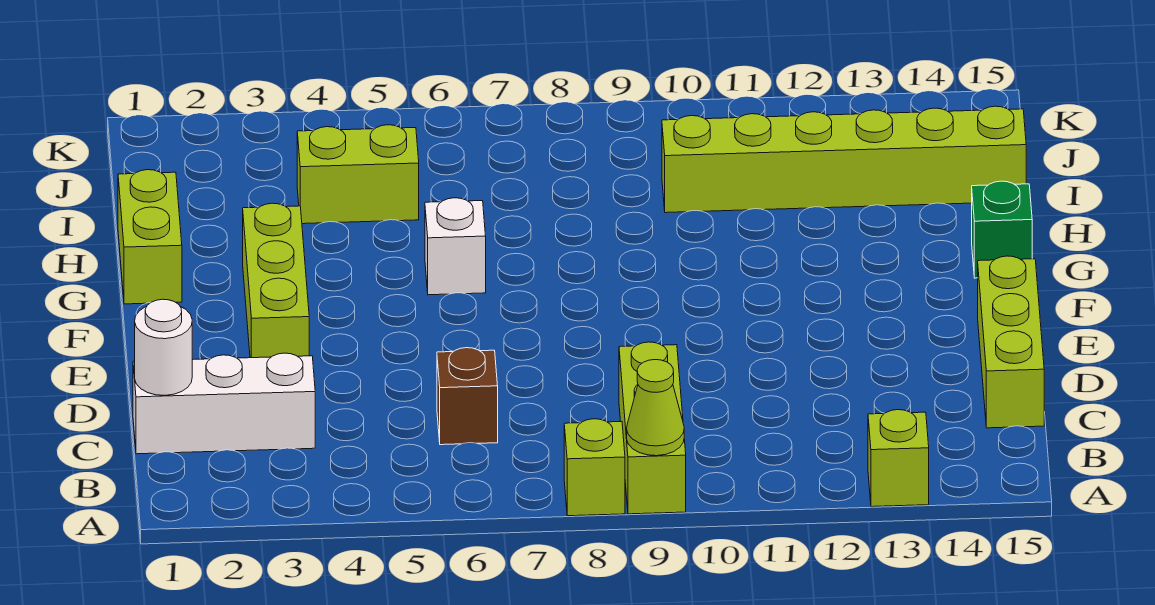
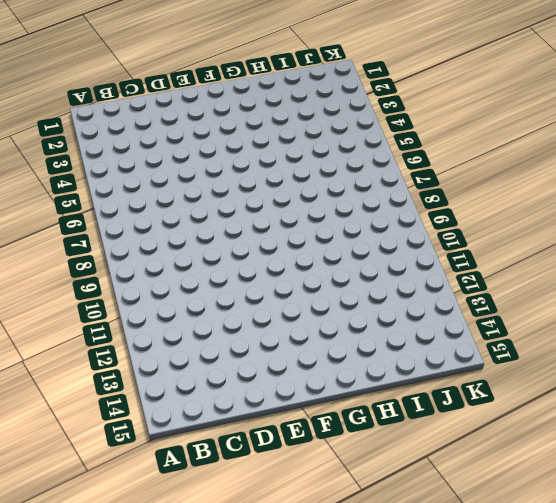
none -> lime 1x1 brick [564,419,625,516]
none -> lime 1x3 brick [619,342,686,514]
none -> lime 1x1 brick [868,410,929,507]

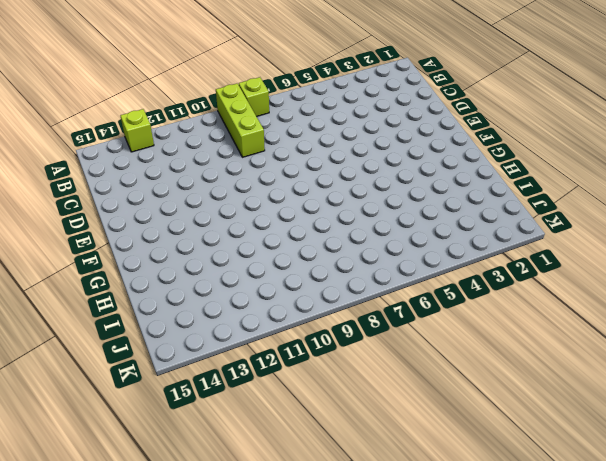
none -> white 1x3 brick [133,353,315,454]
none -> brown 1x1 brick [437,348,498,445]
none -> lime 1x3 brick [978,256,1044,428]

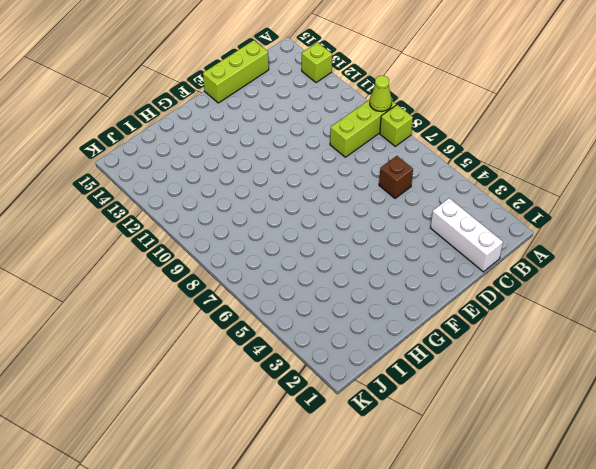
none -> lime 1x3 brick [243,203,309,358]
none -> lime 1x2 brick [118,170,182,304]
none -> white 1x1 brick [425,198,486,295]

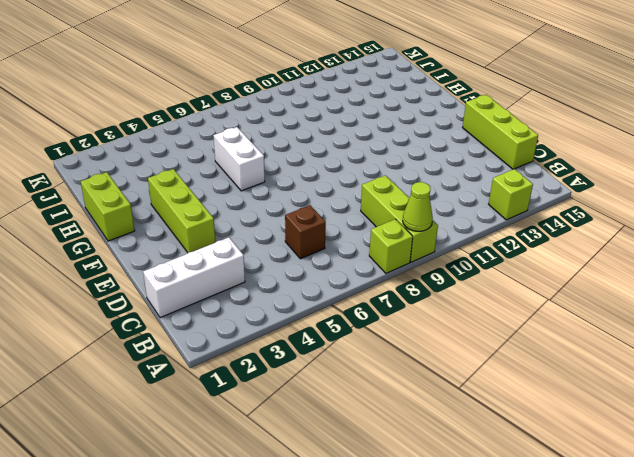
white 1x2 brick [213,127,265,191] -> white 1x1 brick [425,198,486,295]
none -> green 1x1 brick [972,181,1032,278]
none -> lime 1x2 brick [297,125,419,224]
none -> lime 1x6 brick [662,106,1026,213]

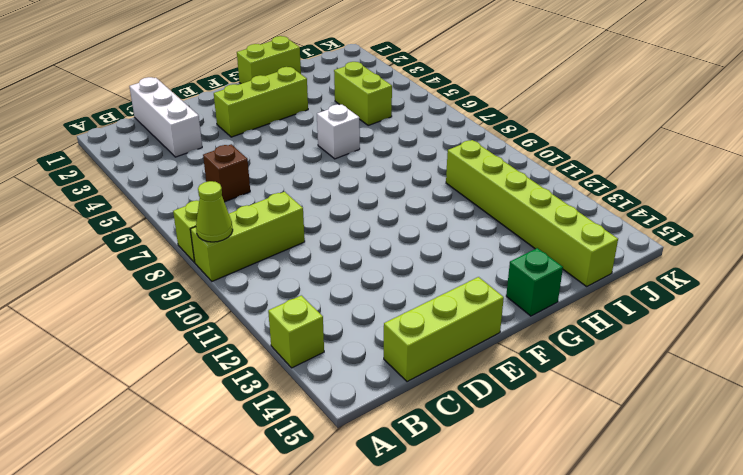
none -> white 1x1 round brick [135,299,192,395]

